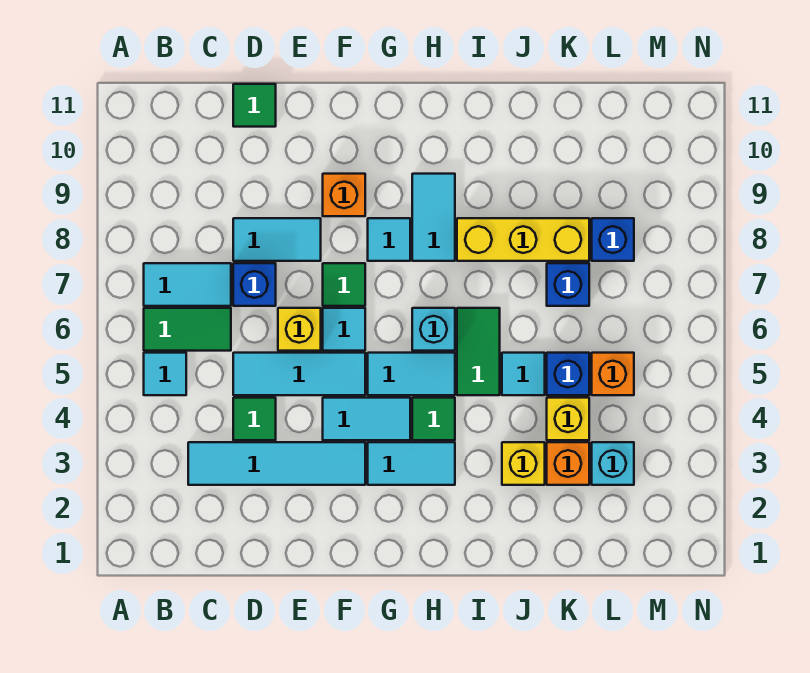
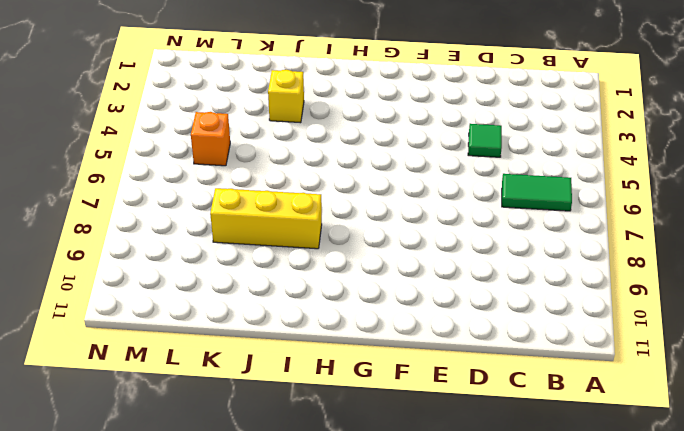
none -> cyan 1x1 tile [144,353,186,395]
none -> cyan 1x2 tile [144,263,231,306]
none -> cyan 1x4 tile [188,442,365,485]
none -> cyan 1x3 tile [233,353,365,395]

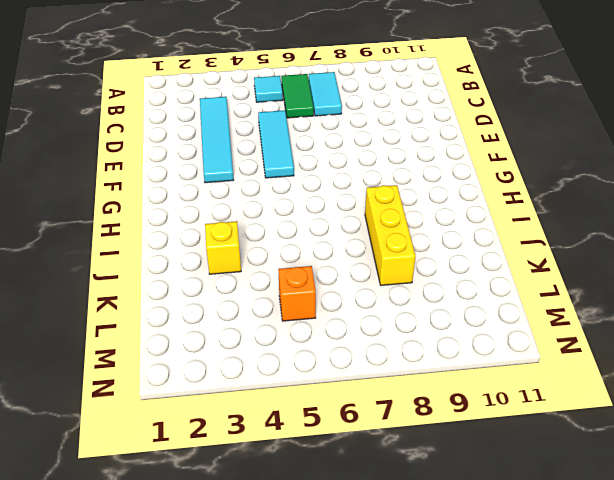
none -> green 1x1 tile [233,398,276,440]
none -> blue 1x1 brick [233,263,276,306]
none -> cyan 1x2 tile [233,218,321,261]
none -> green 1x1 tile [233,84,276,127]

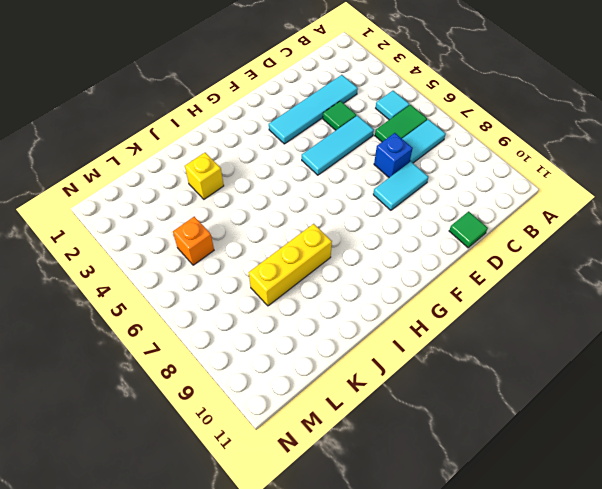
none -> yellow 1x1 brick [278,308,321,351]
none -> cyan 1x2 tile [323,398,410,440]
none -> cyan 1x1 tile [323,308,365,351]
none -> green 1x1 tile [323,263,365,306]

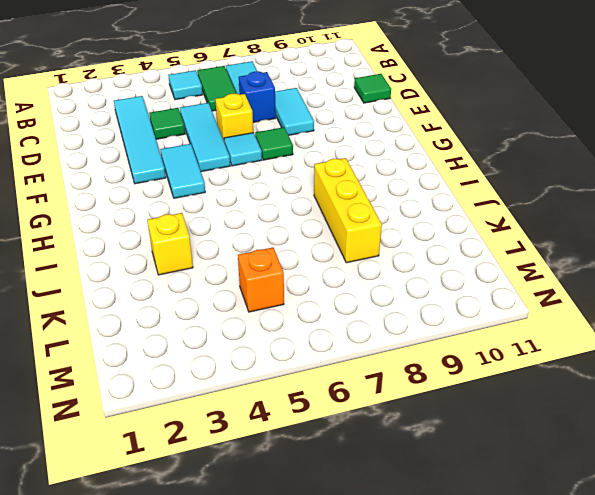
none -> orange 1x1 brick [323,174,365,216]
none -> cyan 1x2 tile [368,442,455,485]
none -> cyan 1x2 tile [368,353,455,395]
none -> cyan 1x1 tile [368,218,410,261]

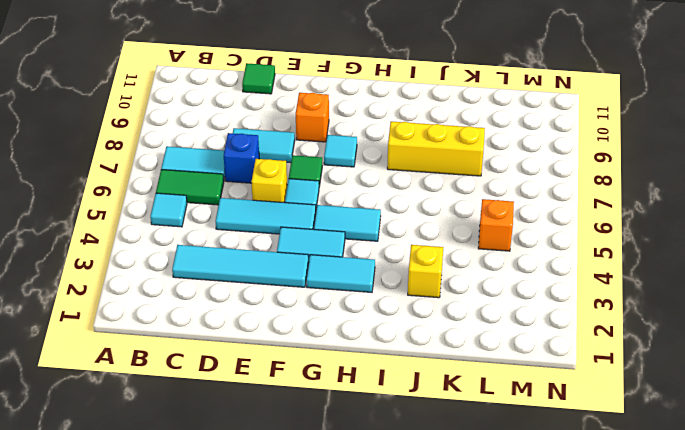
none -> green 1x1 tile [233,398,276,440]
none -> green 1x1 tile [412,398,455,440]
none -> cyan 1x1 brick [412,308,455,351]
none -> cyan 1x2 tile [412,174,455,261]

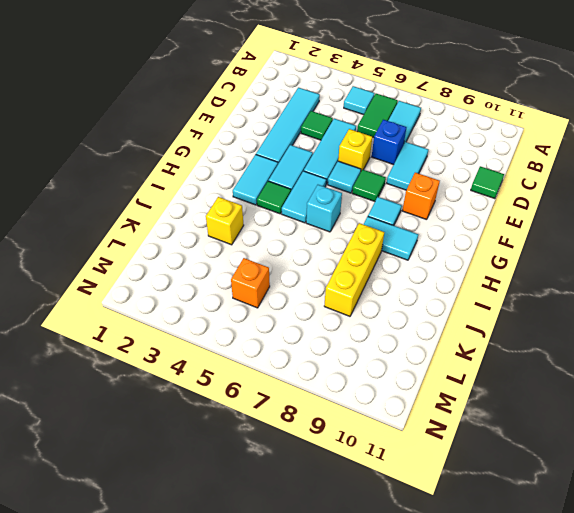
none -> green 1x2 tile [457,308,500,395]
none -> cyan 1x1 tile [502,353,545,395]
none -> orange 1x1 brick [547,442,589,485]
none -> yellow 1x1 brick [547,398,589,440]

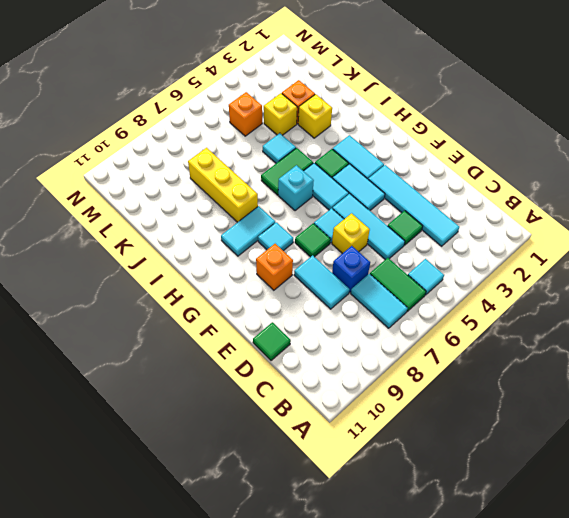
none -> blue 1x1 brick [547,353,589,395]
none -> blue 1x1 brick [547,263,589,306]
none -> cyan 1x1 brick [592,442,634,485]
none -> blue 1x1 brick [592,218,634,261]

